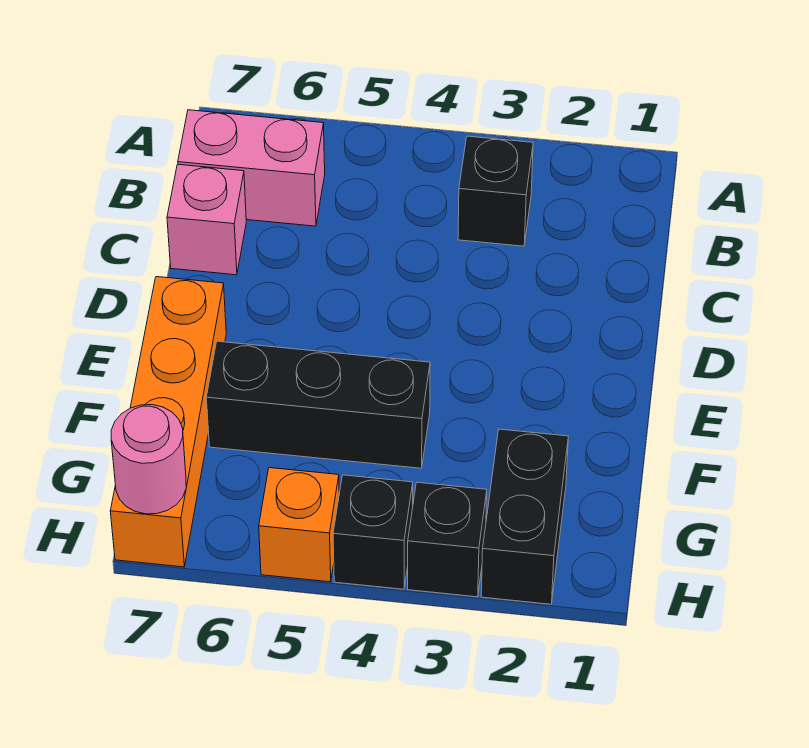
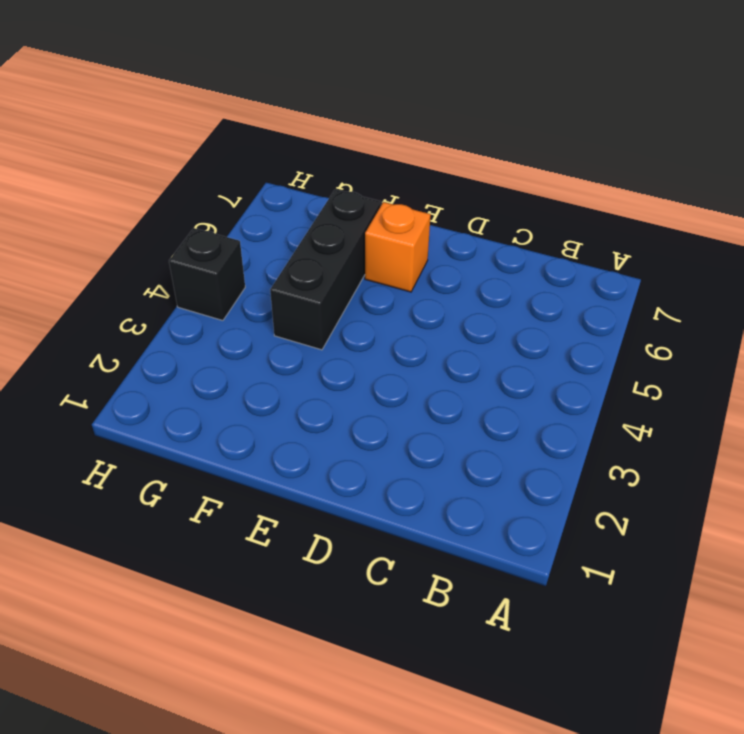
orange 1x1 brick [365,202,431,292] -> orange 1x1 brick moved to [259,468,339,582]
none -> black 1x1 brick [458,136,533,246]
none -> pink 1x2 brick [178,110,325,226]

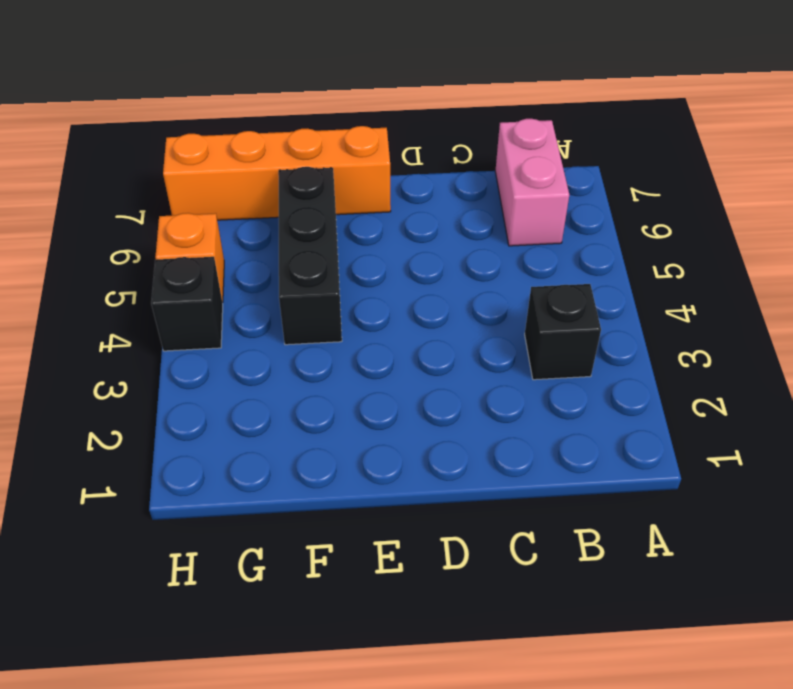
none -> pink 1x1 brick [167,164,246,275]
none -> black 1x2 brick [481,429,568,604]

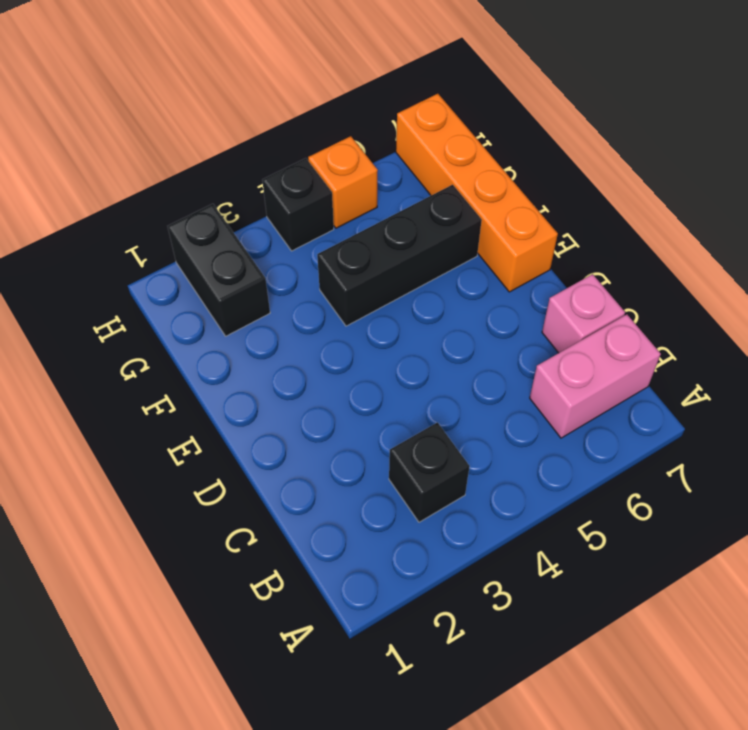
none -> black 1x1 brick [408,482,487,597]
none -> pink 1x1 round brick [111,405,186,514]

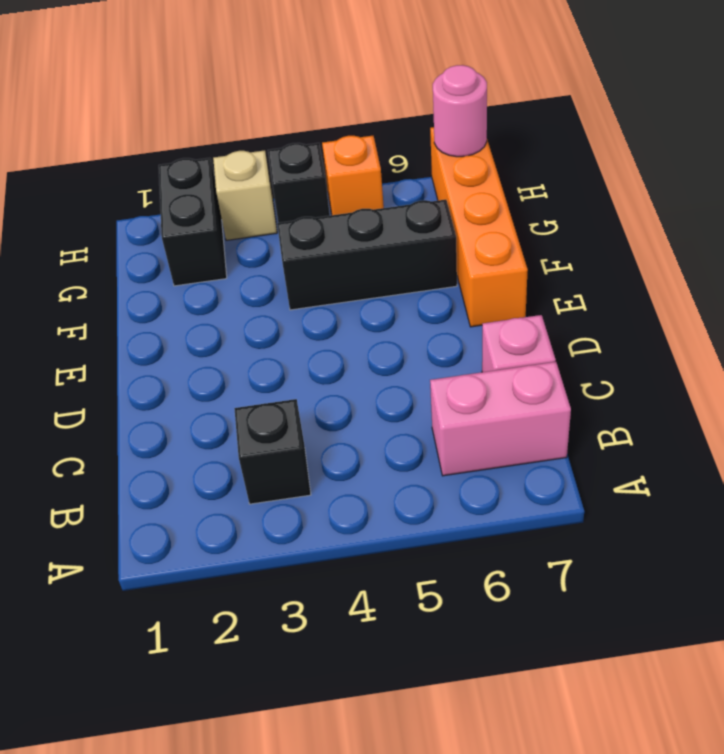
tan 1x1 brick [213,150,277,240] -> black 1x1 brick [408,482,487,597]

